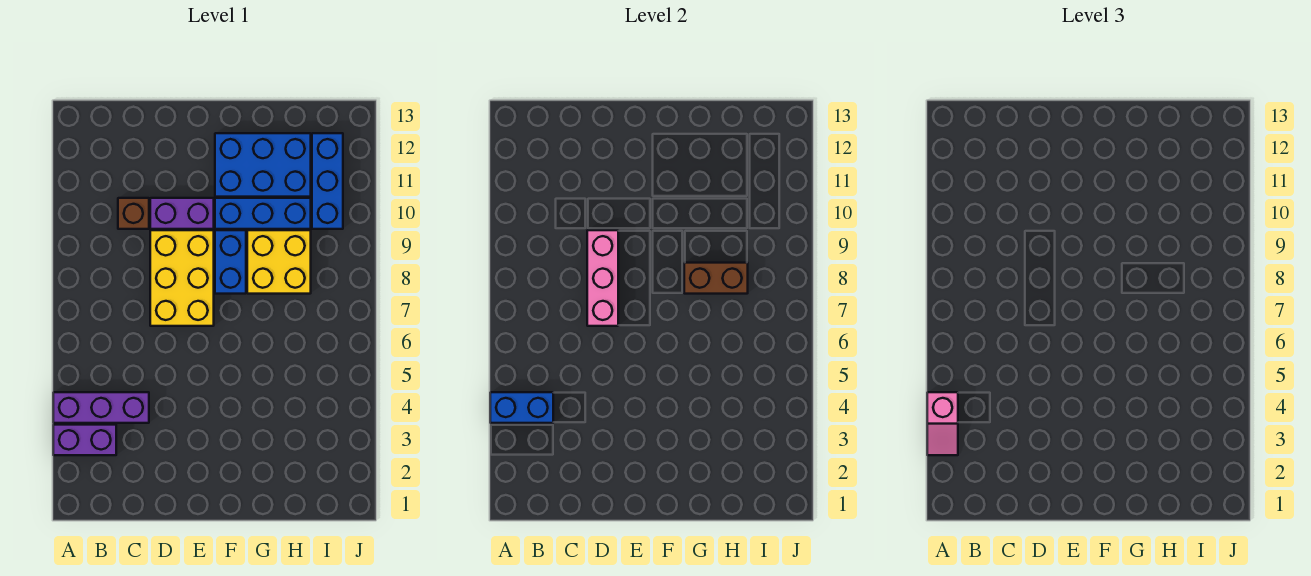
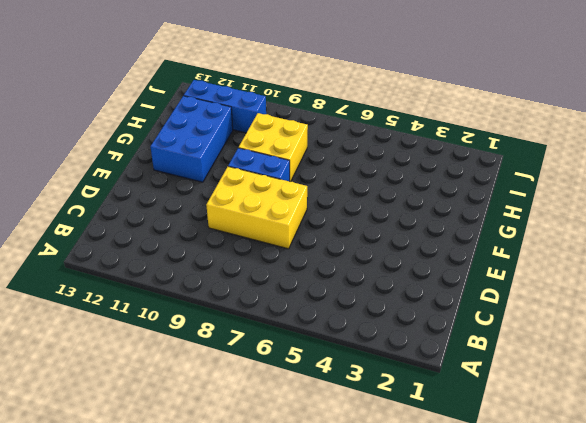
none -> purple 1x2 brick [53,425,116,455]
none -> purple 1x3 brick [53,392,149,423]
none -> brown 1x1 brick [118,198,149,229]

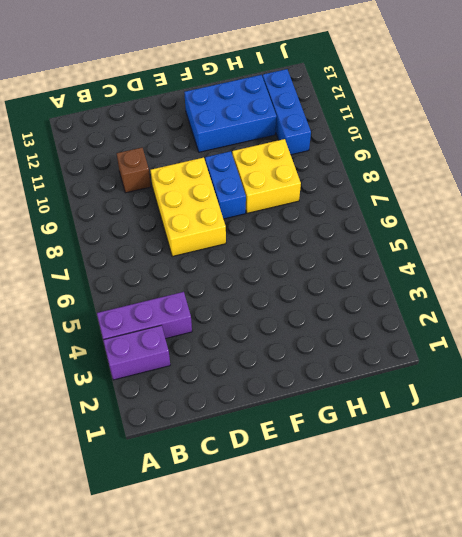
none -> purple 1x2 brick [150,198,214,229]
none -> blue 1x3 brick [215,198,311,229]
none -> blue 1x2 brick [490,392,553,423]

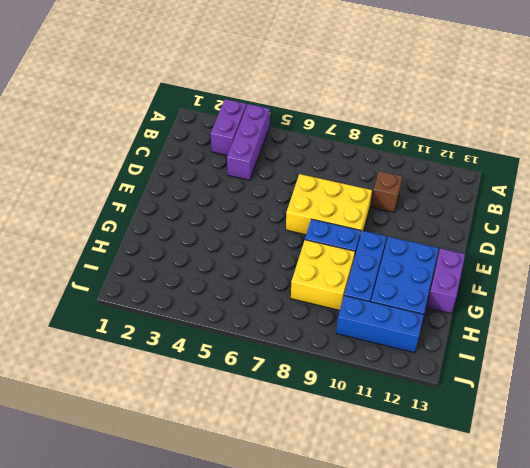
purple 1x2 brick [427,248,465,313] -> purple 1x2 brick moved to [150,198,214,229]
none -> blue 1x2 brick [490,392,553,423]
none -> pink 1x3 brick [587,230,618,326]
none -> brown 1x2 brick [684,263,748,294]

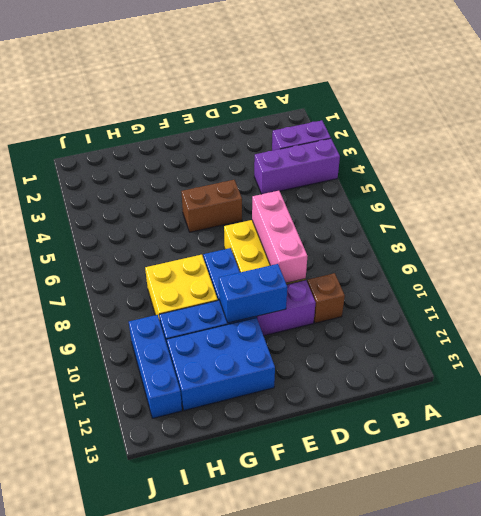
brown 1x2 brick [181,180,242,232] -> brown 1x2 brick moved to [684,263,748,294]
blue 1x2 brick [219,264,287,323] -> blue 1x2 brick moved to [490,392,553,423]
none -> pink 1x2 slope [927,392,958,455]

